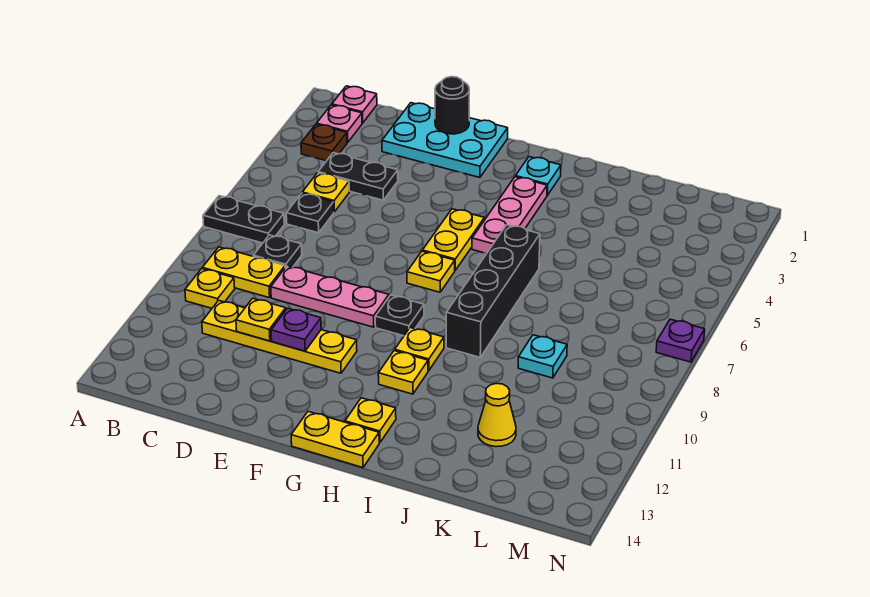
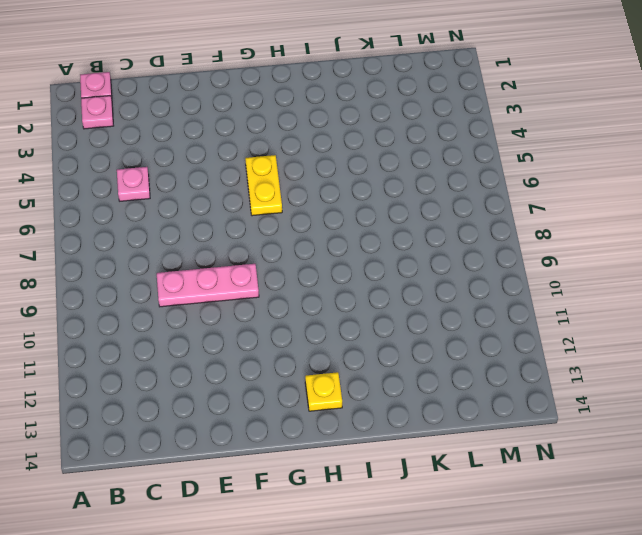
pink 1x1 plate [117,167,150,201] -> yellow 1x1 plate [302,173,349,212]
none -> black 1x2 plate [203,196,284,243]
none -> brown 1x1 plate [301,124,347,161]
none -> yellow 1x2 plate [202,247,285,298]

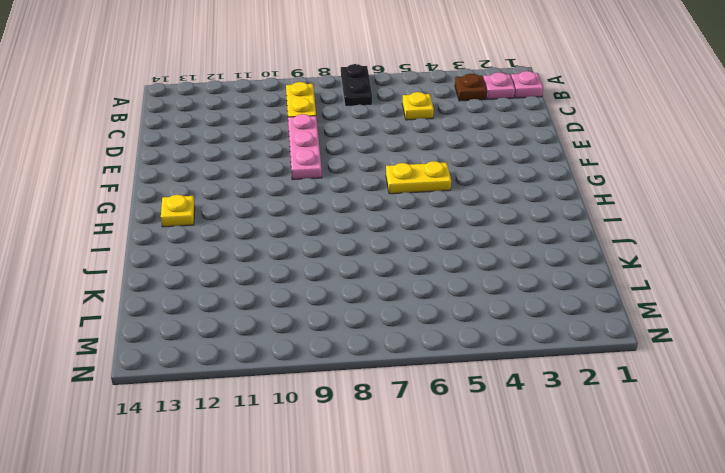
none -> yellow 1x1 plate [185,269,235,308]
none -> black 1x2 plate [318,153,398,200]
none -> black 1x1 plate [286,193,334,233]

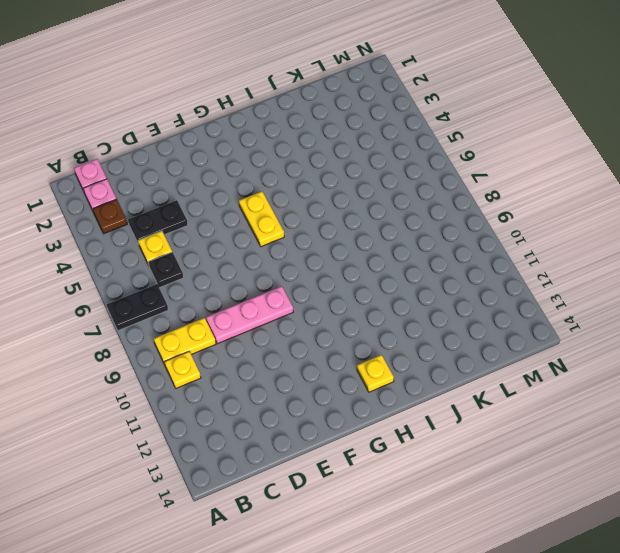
none -> black 1x1 plate [253,235,302,267]
none -> yellow 1x4 plate [202,300,357,373]
none -> cyan 2x3 plate [382,103,508,178]

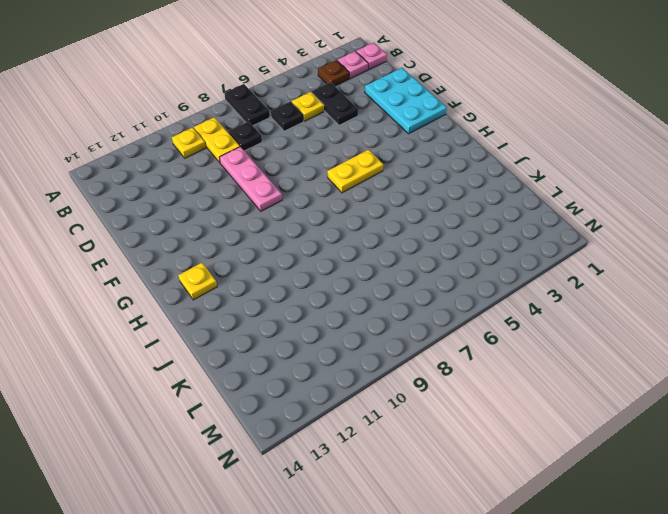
none -> yellow 1x4 plate [202,300,357,373]
none -> yellow 1x1 plate [407,251,455,292]
none -> black 1x1 plate [375,295,424,336]

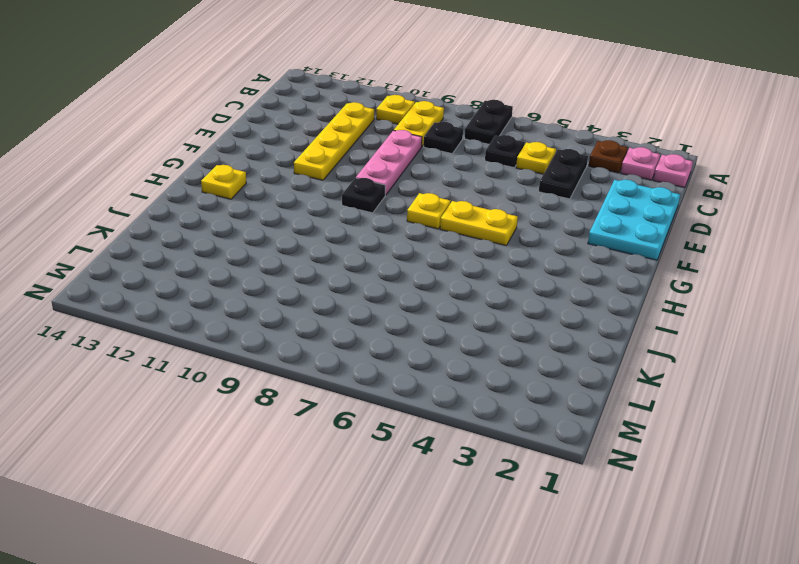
none -> yellow 1x2 plate [291,412,379,468]
none -> cyan 1x1 plate [515,157,561,195]
none -> pink 1x3 plate [472,177,547,253]

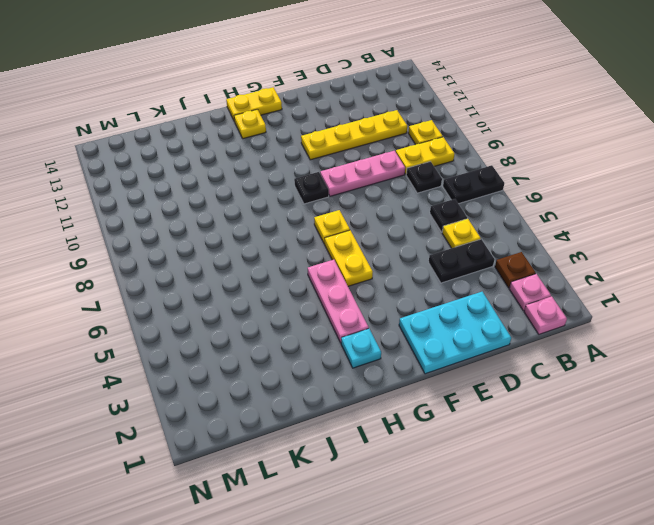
none -> yellow 1x1 plate [395,328,444,371]
none -> yellow 1x1 plate [378,351,428,394]
none -> black 1x4 brick [446,225,540,357]

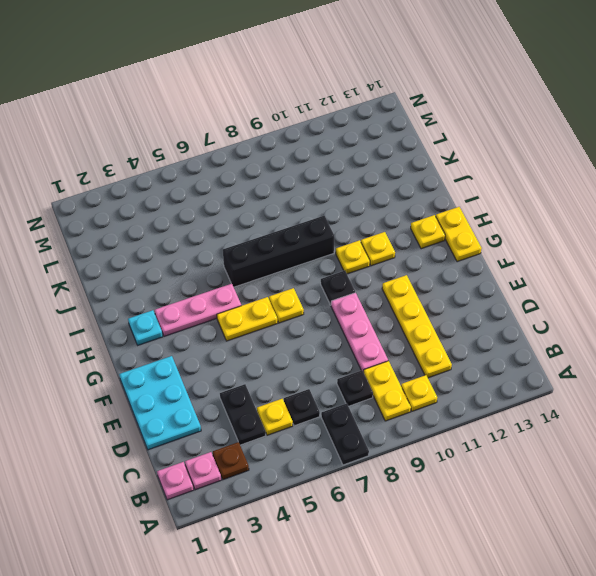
none -> cyan 1x1 plate [518,335,567,378]
none -> yellow 1x1 cone [478,383,516,447]
none -> purple 1x1 plate [656,319,705,362]

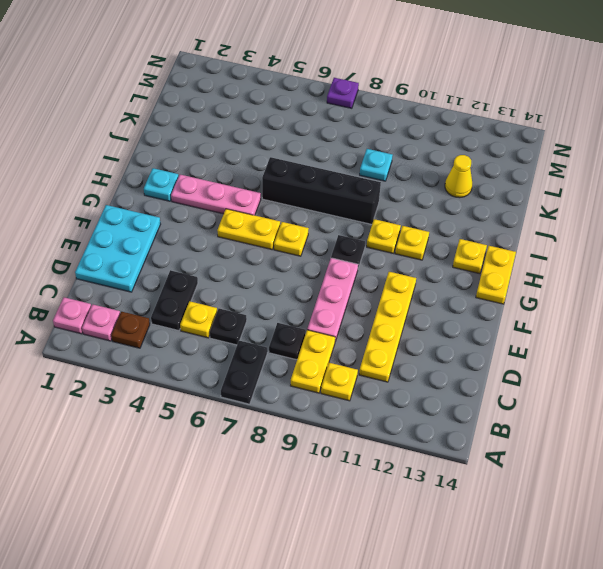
none -> yellow 1x1 plate [236,298,286,341]
none -> black 1x1 round brick [435,77,469,134]
none -> purple 1x1 plate [271,308,321,351]

